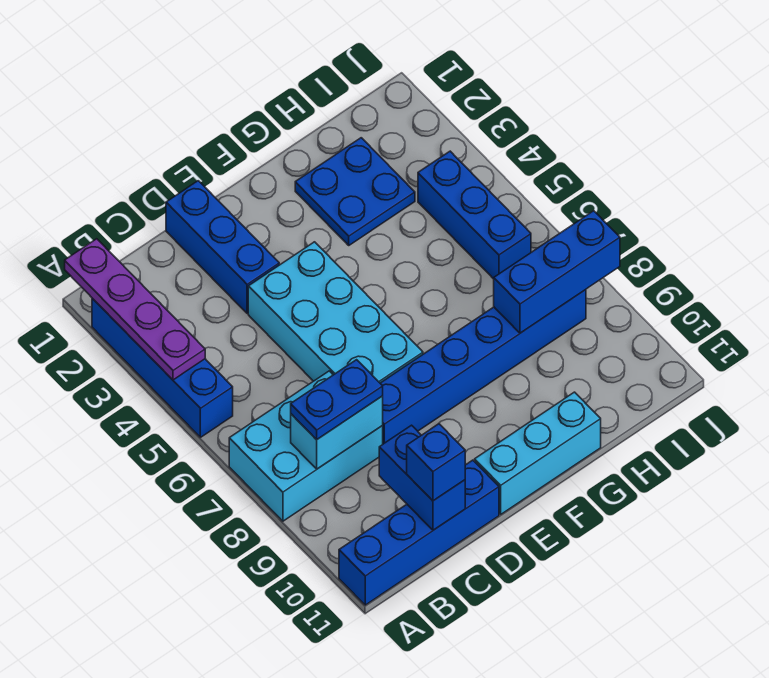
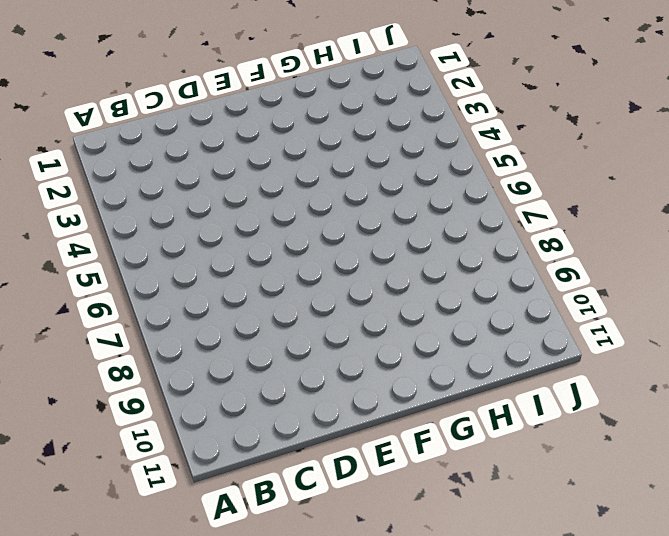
none -> blue 1x4 brick [92,298,233,437]
none -> cyan 2x3 brick [229,371,383,521]
none -> blue 1x4 brick [339,460,499,605]

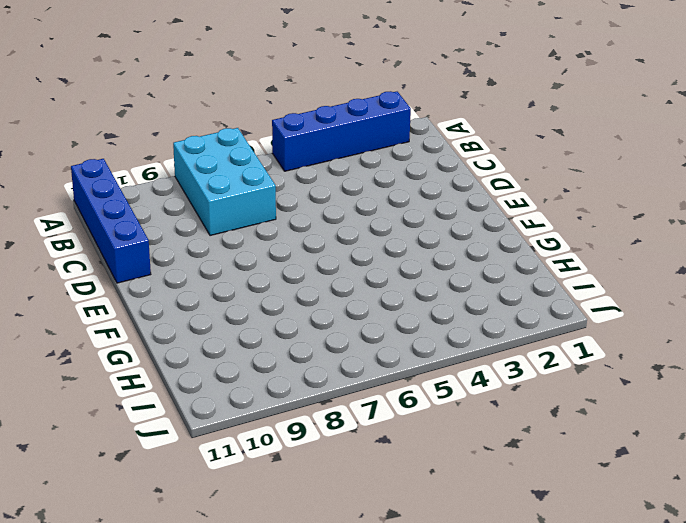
none -> blue 1x3 brick [166,181,279,314]
none -> cyan 2x4 brick [248,242,423,383]
none -> blue 1x6 brick [380,290,586,444]

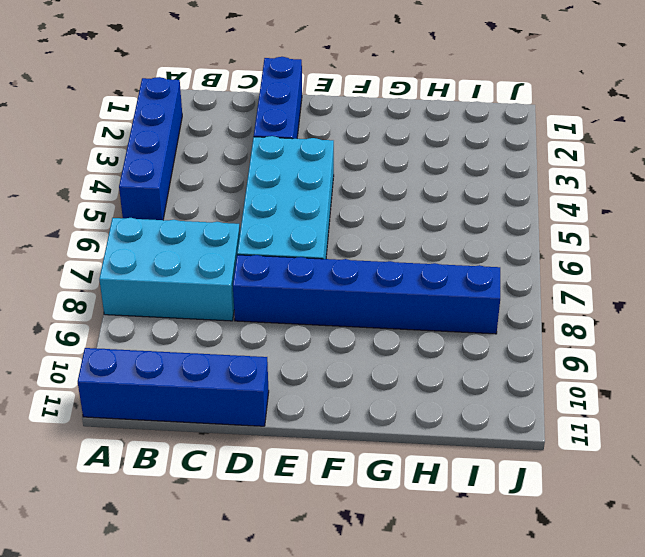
none -> cyan 1x3 brick [475,392,601,514]
none -> blue 2x2 plate [295,138,415,245]
none -> blue 1x3 brick [418,151,531,279]

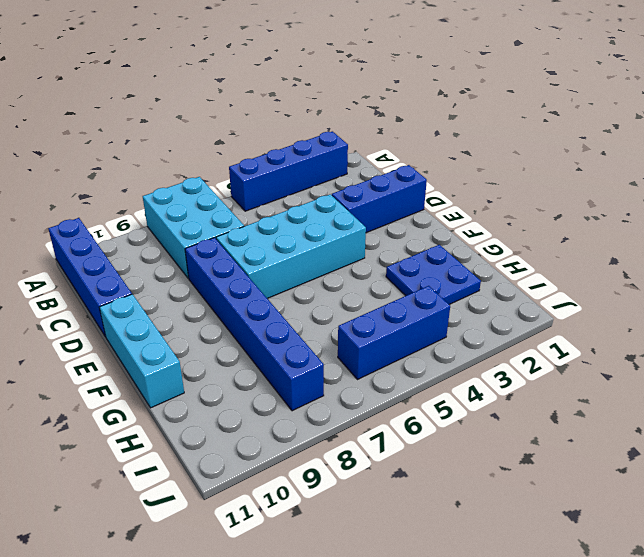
none -> purple 1x4 plate [65,239,205,380]
none -> cyan 1x2 brick [291,396,383,469]
none -> blue 1x2 brick [379,425,465,530]

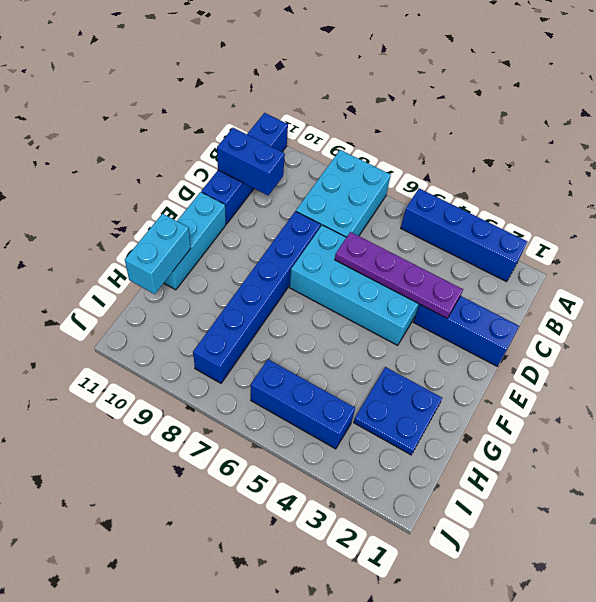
purple 1x4 plate [335,232,463,318] -> purple 1x4 plate moved to [65,239,205,380]
cyan 1x2 brick [125,214,191,294] -> cyan 1x2 brick moved to [291,396,383,469]
none -> blue 1x3 brick [494,211,620,333]
none -> blue 1x2 plate [291,360,383,440]
none -> blue 1x1 brick [407,424,465,501]

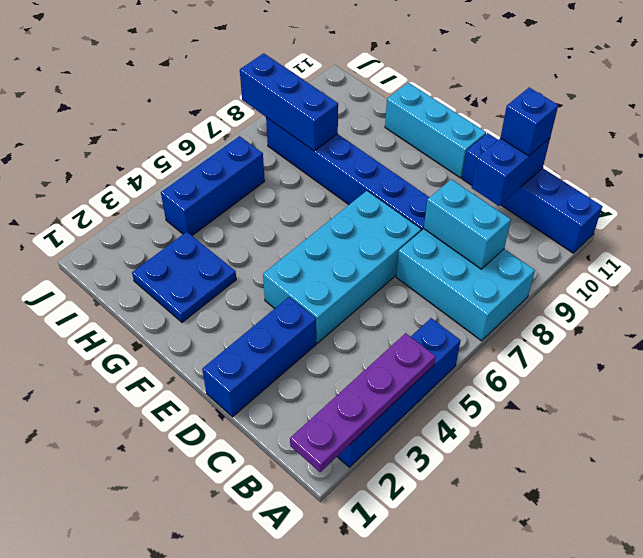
none -> blue 1x2 plate [291,360,383,440]

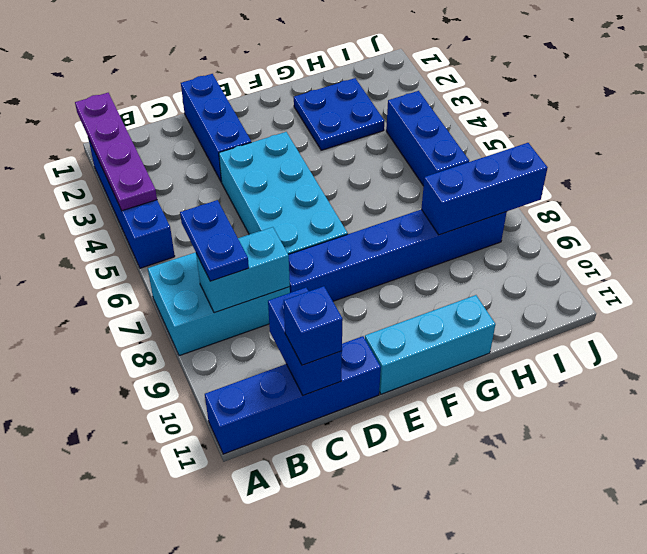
blue 1x2 plate [180,200,249,281] -> blue 1x2 plate turned to [291,360,383,440]

